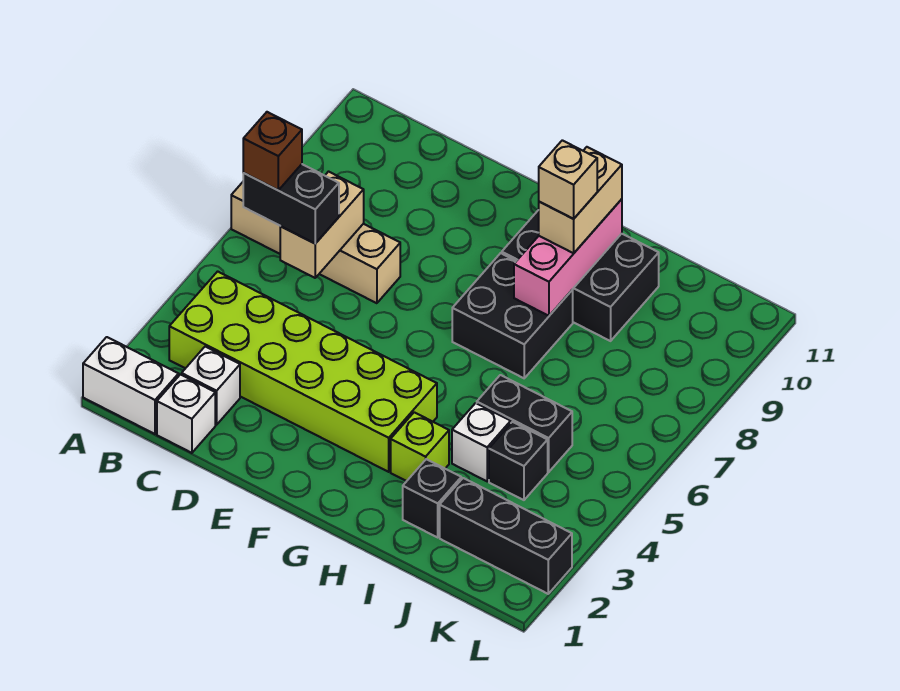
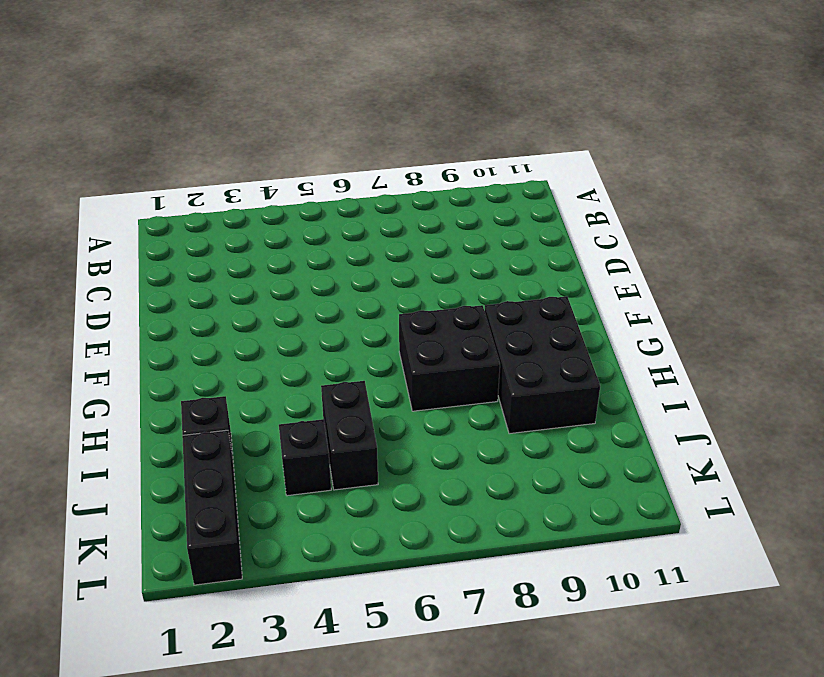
none -> white 1x2 brick [83,337,179,434]
none -> tan 1x4 brick [231,182,400,303]
none -> lime 2x6 brick [169,271,437,472]

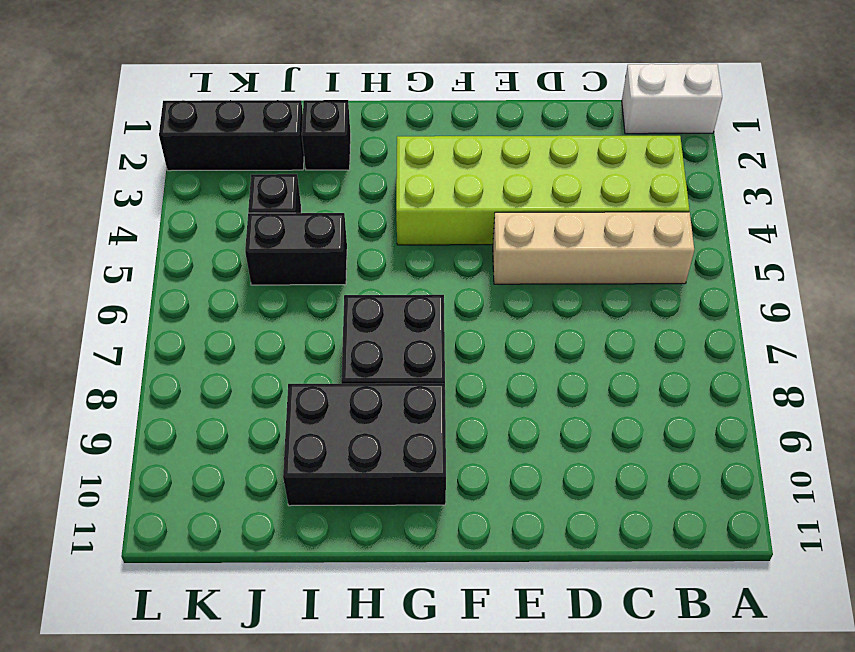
tan 1x4 brick [493,212,694,284] -> tan 1x4 brick moved to [231,182,400,303]
none -> white 1x1 brick [157,375,215,453]
none -> white 1x1 brick [182,346,240,425]
none -> lime 1x1 brick [391,412,449,481]

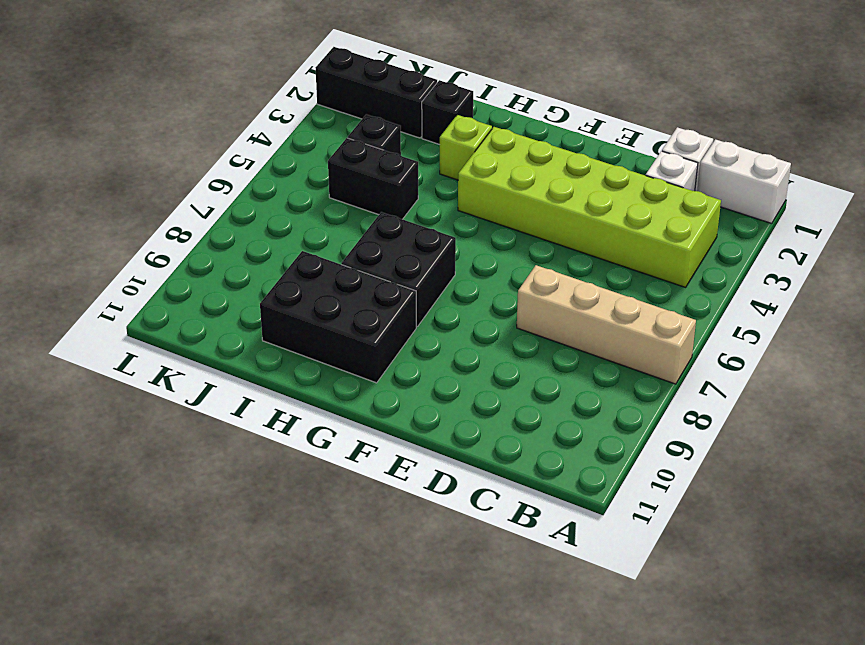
none -> white 1x1 brick [452,403,511,481]
none -> tan 1x2 brick [280,172,364,278]
none -> pink 1x3 brick [514,199,622,316]

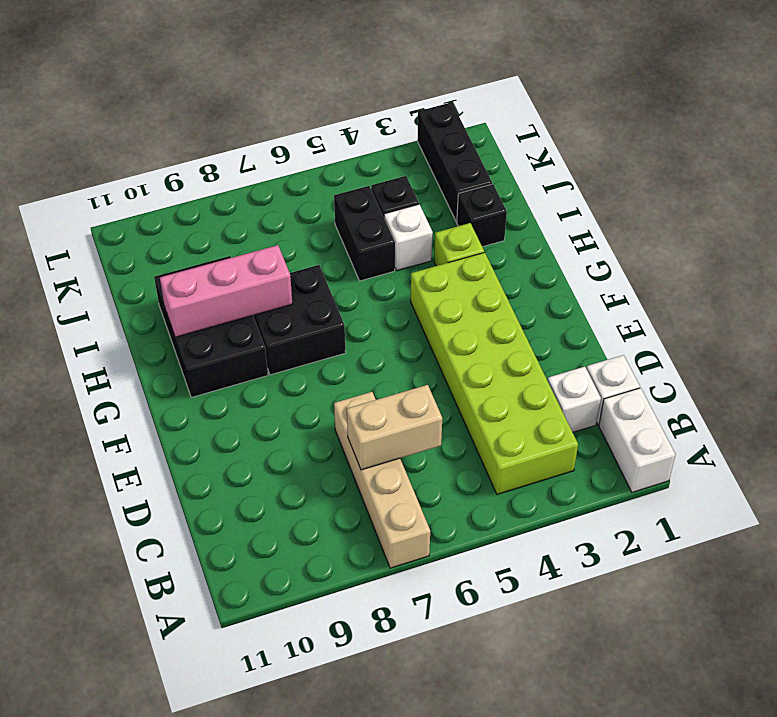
none -> black 1x2 brick [243,164,339,244]
none -> tan 1x2 brick [539,147,622,253]
none -> brown 1x1 brick [243,112,302,190]

